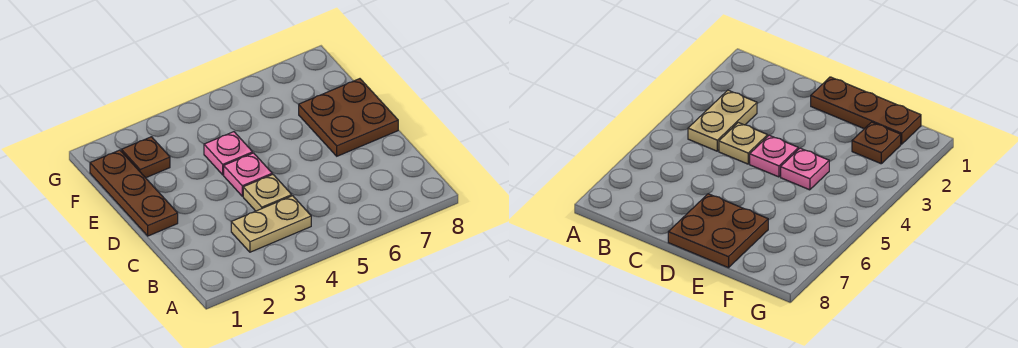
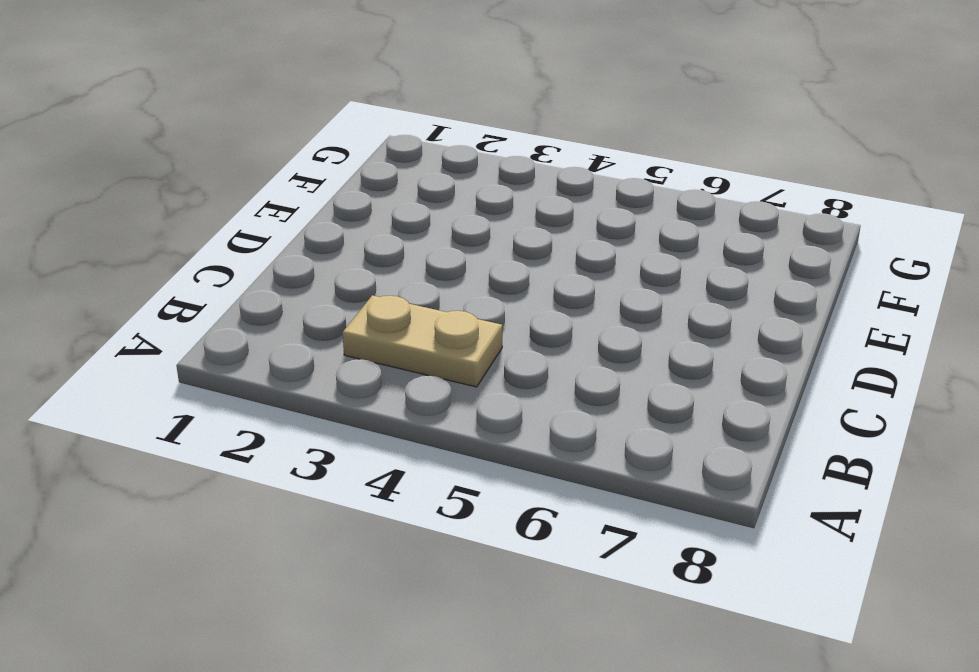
none -> tan 1x1 plate [243,174,292,211]
none -> brown 1x3 plate [90,150,178,236]

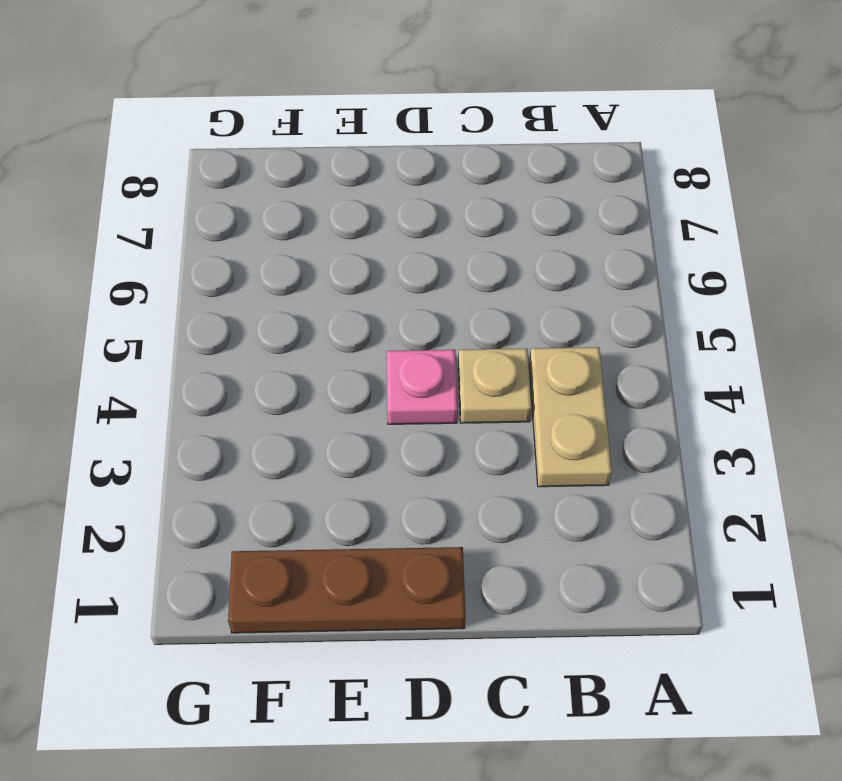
none -> brown 2x2 plate [299,79,398,156]
none -> pink 1x1 plate [204,132,253,175]

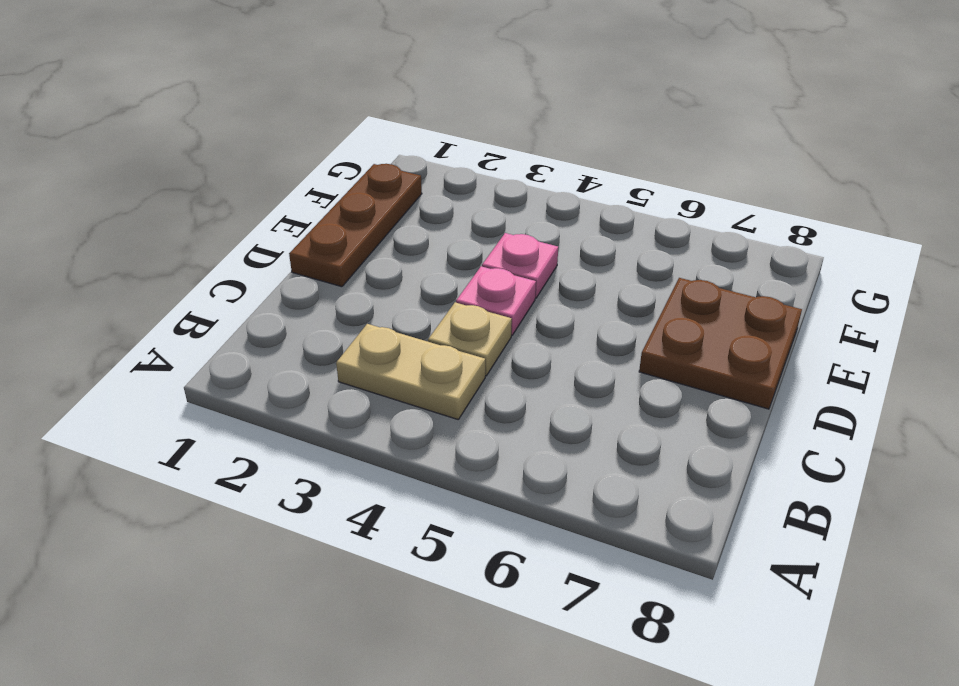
none -> brown 1x1 plate [121,137,170,178]

